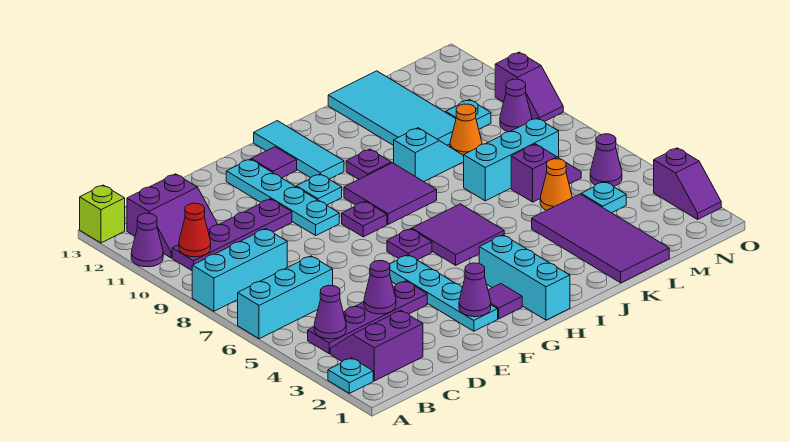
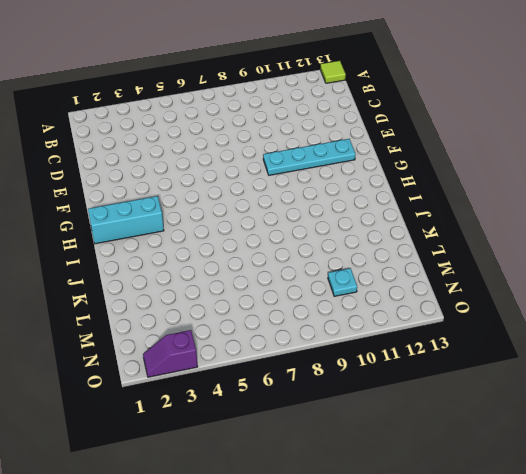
lime 1x1 tile [320,61,346,83] -> lime 1x1 brick [80,185,125,243]
none -> cyan 1x1 plate [328,358,373,393]
none -> cyan 1x3 brick [238,256,333,339]
none -> cyan 1x3 brick [192,229,287,311]
none -> purple 1x1 cone [131,213,163,267]

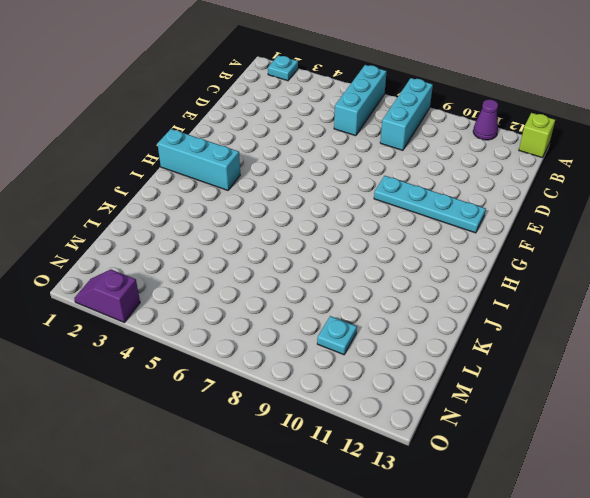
none -> purple 2x2 slope [330,310,423,381]
none -> purple 1x4 plate [308,281,427,353]
none -> purple 1x4 plate [172,199,292,270]
none -> purple 2x2 slope [127,174,218,258]

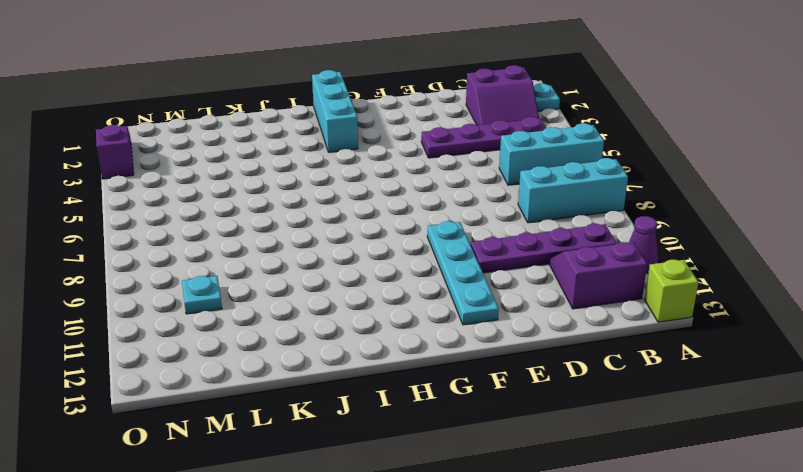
none -> cyan 1x4 plate [390,255,498,331]
none -> purple 1x1 tile [488,284,522,319]
none -> purple 1x1 plate [387,229,432,260]
none -> purple 1x1 plate [342,201,387,237]

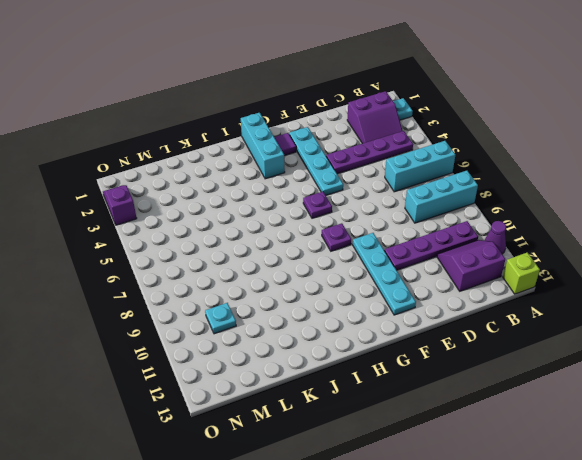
none -> cyan 1x1 plate [297,174,342,205]
none -> purple 1x1 tile [251,147,297,178]
none -> purple 2x2 tile [412,204,504,265]
none -> purple 2x2 tile [344,163,437,224]

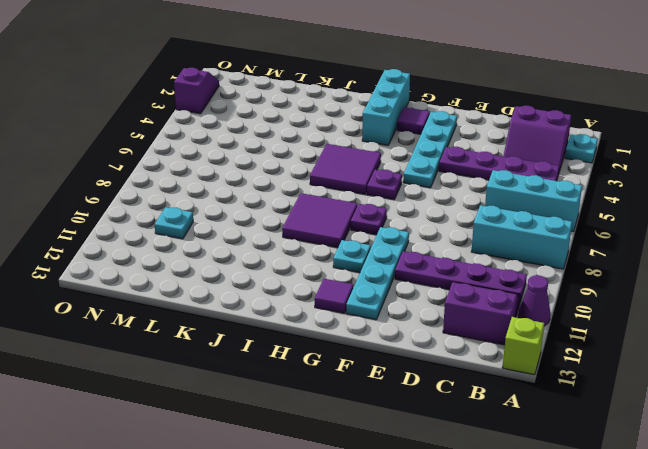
none -> cyan 1x3 tile [254,121,344,179]
none -> purple 1x1 plate [346,149,391,179]
none -> cyan 1x2 slope [394,128,464,182]
none -> purple 2x4 tile [532,194,669,283]

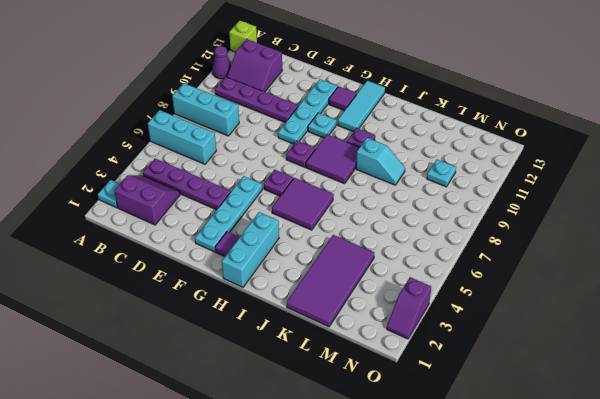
none -> cyan 1x3 brick [464,118,559,201]
none -> cyan 2x4 tile [328,71,456,145]
none -> orange 1x1 cone [540,159,572,210]
none -> purple 1x2 slope [511,144,581,202]

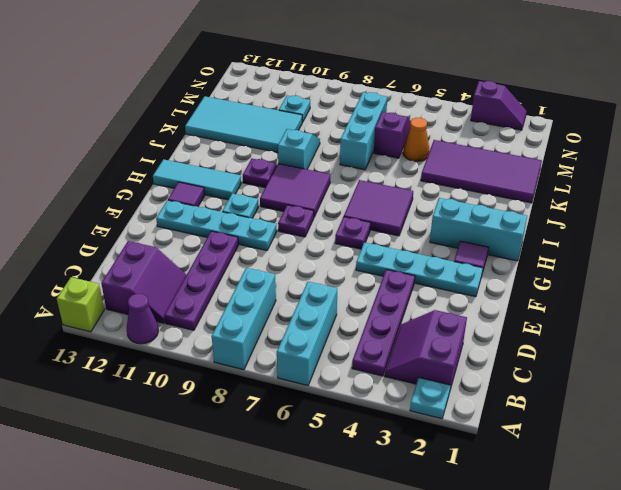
none -> orange 1x1 cone [450,104,482,156]
none -> cyan 1x1 plate [581,182,626,213]
none -> purple 1x1 cone [590,134,622,186]
none -> purple 1x1 cone [500,79,532,132]

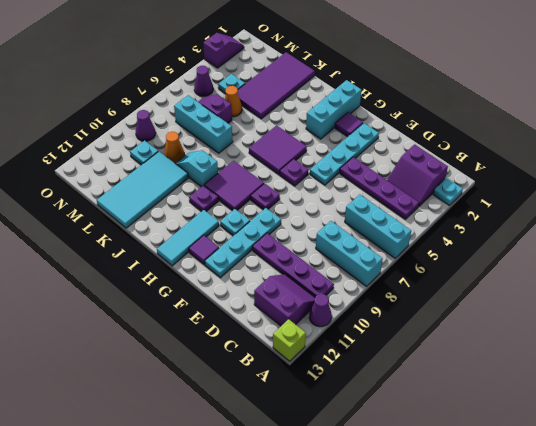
none -> purple 1x2 slope [495,52,563,122]
none -> purple 1x1 cone [314,285,346,339]
none -> red 1x1 cone [179,203,211,257]
none -> purple 1x1 cone [364,261,396,314]

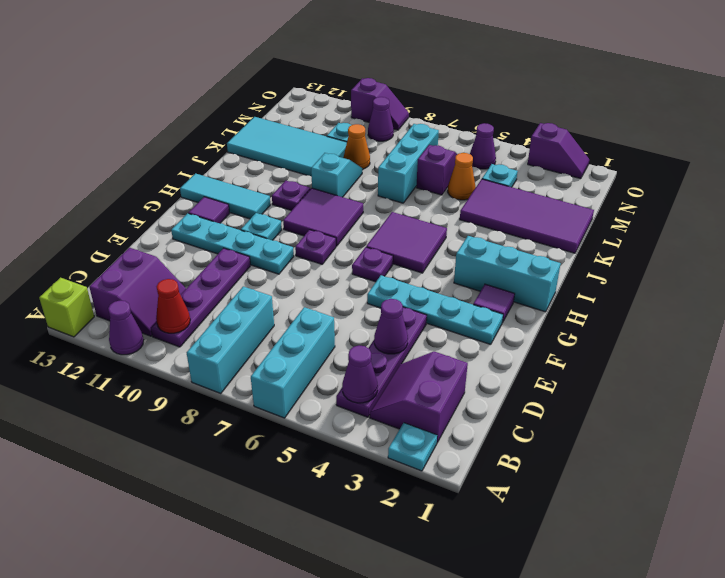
none -> purple 1x1 cone [459,263,491,317]

